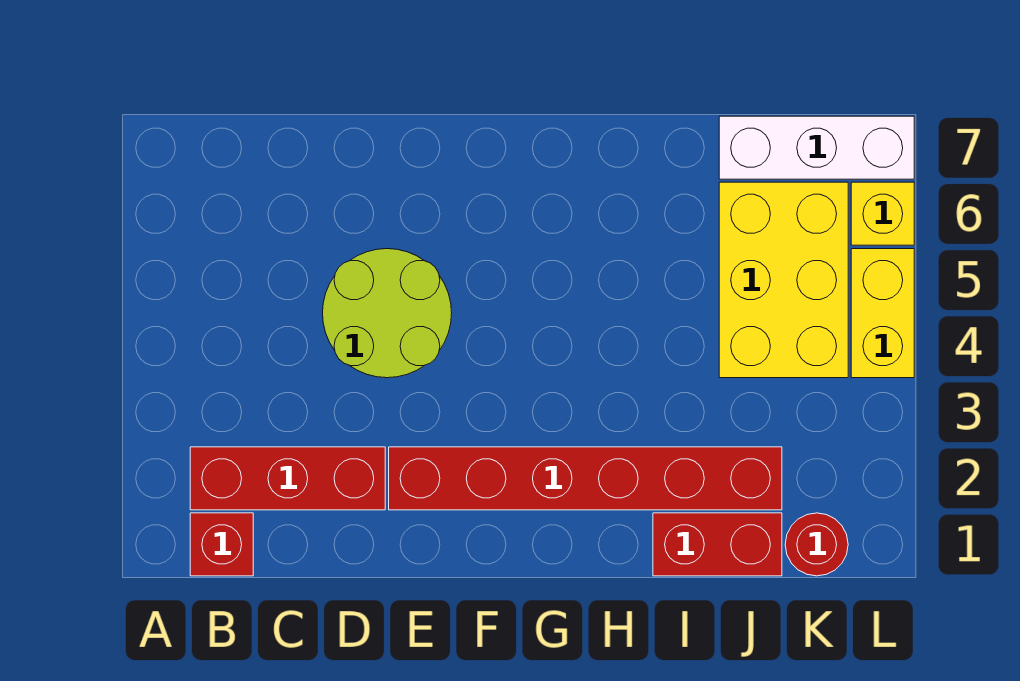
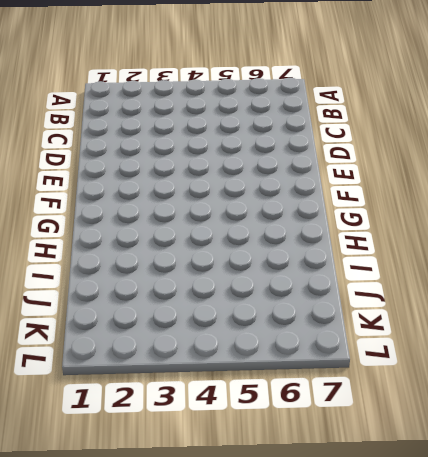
none -> red 1x1 brick [190,513,253,576]
none -> red 1x3 brick [190,447,385,510]

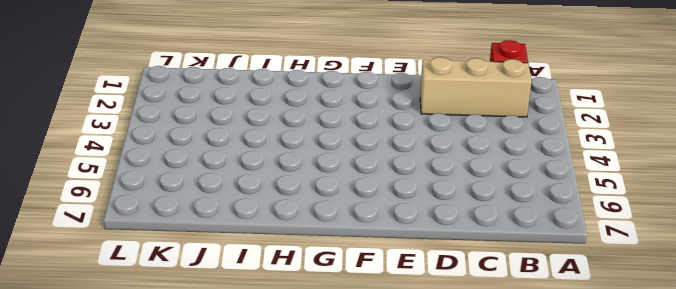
tan 1x3 brick [420,57,532,117] -> red 1x3 brick [190,447,385,510]
none -> lime 2x2 round brick [323,249,452,378]
none -> red 1x6 brick [389,447,782,510]

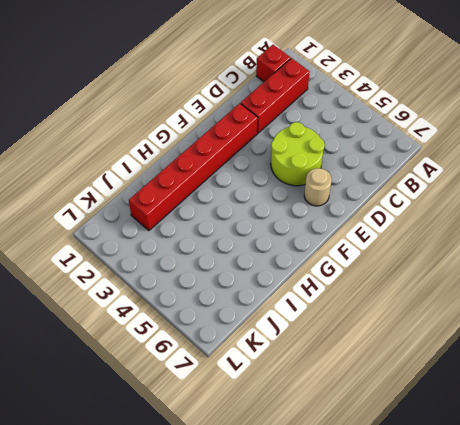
tan 1x1 round brick [304,168,332,206] -> none
none -> red 1x2 brick [653,513,782,576]
none -> yellow 2x3 brick [719,182,848,378]

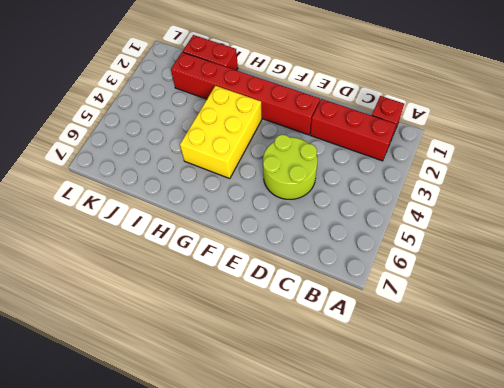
yellow 2x3 brick [180,86,262,179] -> yellow 2x3 brick moved to [719,182,848,378]
none -> white 1x3 brick [719,116,914,179]
none -> red 1x1 round brick [785,513,848,576]

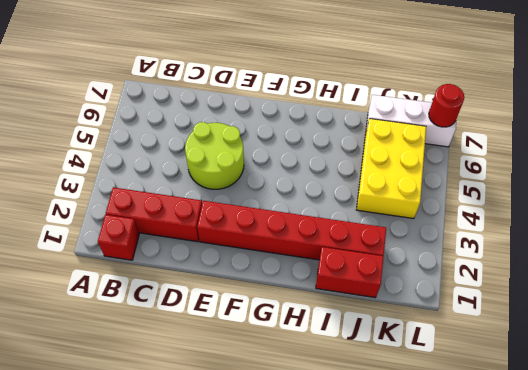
red 1x1 round brick [429,84,464,127] -> red 1x1 round brick moved to [785,513,848,576]
none -> yellow 1x2 brick [851,249,914,378]
none -> yellow 1x1 brick [851,182,914,245]

